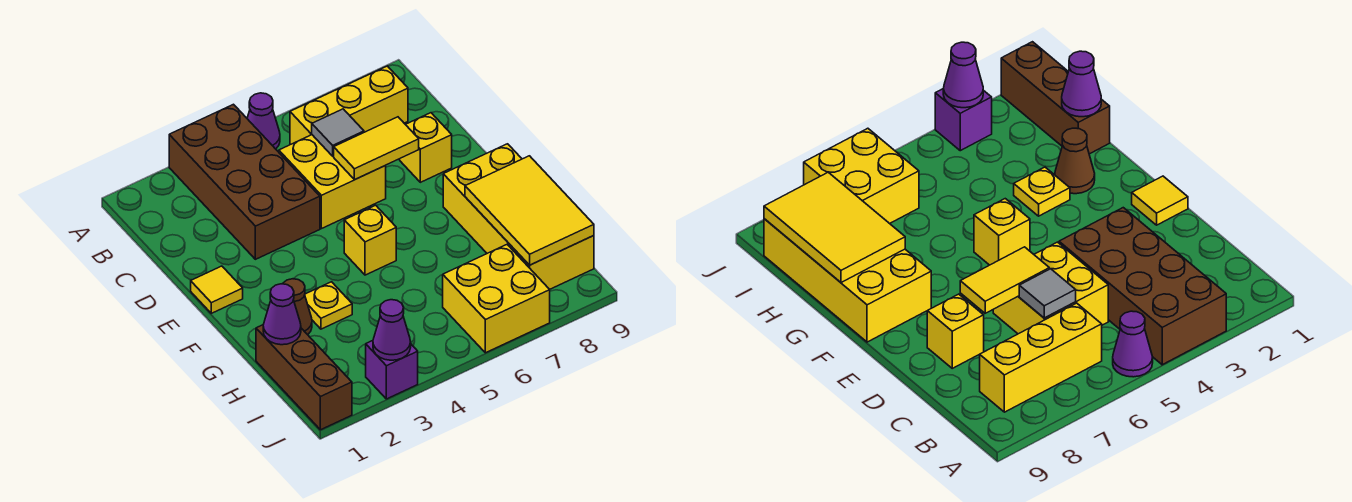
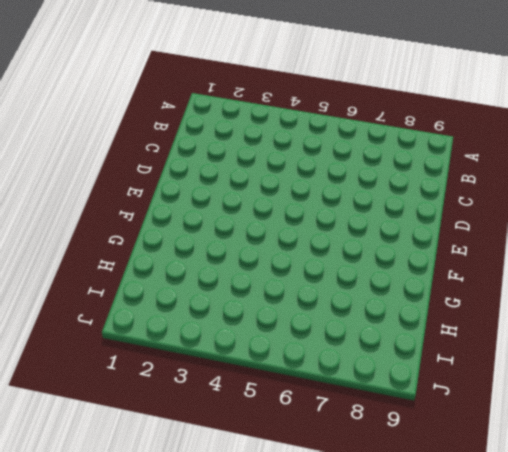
none -> brown 2x4 brick [169,104,320,259]
none -> purple 1x1 cone [247,93,280,149]
none -> yellow 1x3 brick [290,66,408,145]

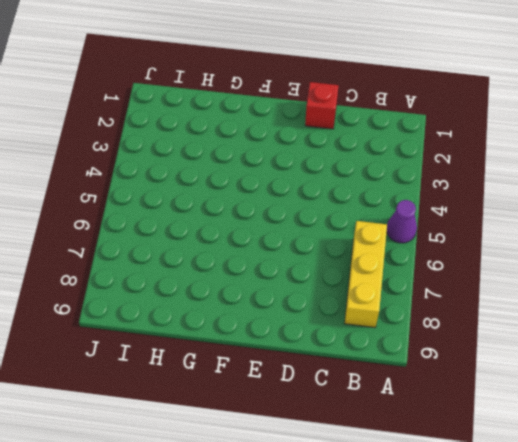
red 1x1 brick [305,82,338,129] -> none
none -> brown 2x4 brick [169,104,320,259]
none -> yellow 2x2 brick [279,135,386,229]
none -> yellow 1x1 brick [400,113,452,182]

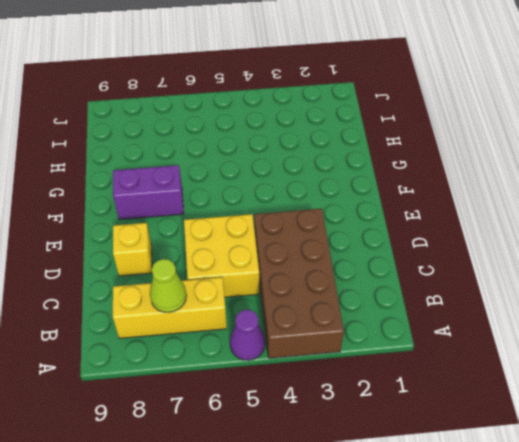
lime 1x1 cone [150,259,186,312] -> none
purple 1x2 brick [113,165,184,220] -> yellow 2x4 brick [443,144,594,289]
none -> yellow 1x1 tile [191,266,243,313]
none -> yellow 1x1 brick [344,205,396,275]
none -> brown 1x1 cone [283,279,312,335]

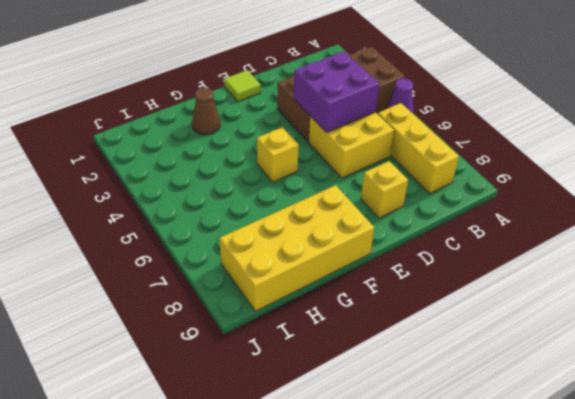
purple 2x2 brick [294,51,379,133] -> none
lime 1x1 tile [224,70,261,102] -> yellow 1x1 tile [191,266,243,313]
none -> yellow 1x1 plate [305,282,352,329]
none -> brown 1x3 brick [256,325,352,430]
none -> yellow 2x2 brick [443,245,550,353]

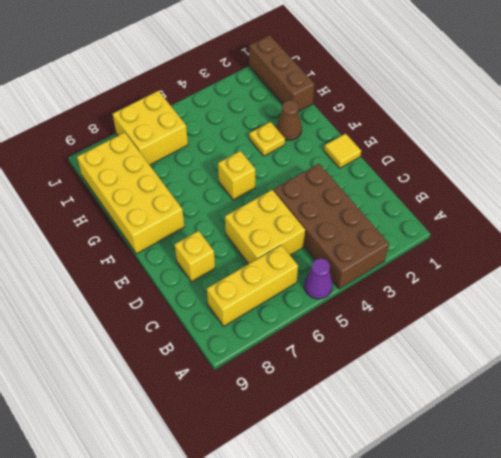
none -> purple 1x1 brick [366,341,418,399]
none -> grey 1x1 tile [312,109,364,156]
none -> yellow 1x2 tile [334,117,419,180]

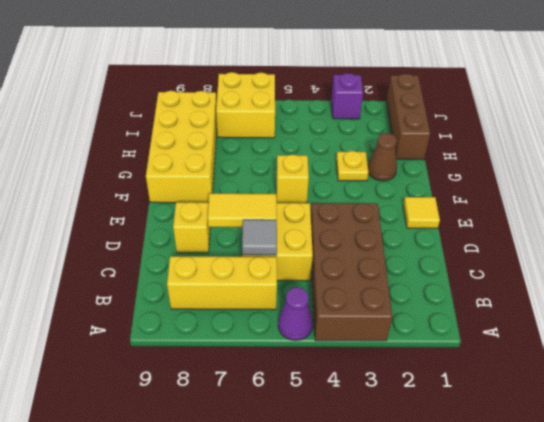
none -> yellow 2x3 tile [465,156,594,265]
none -> purple 1x1 cone [263,284,301,345]
none -> purple 1x1 cone [373,300,411,360]

